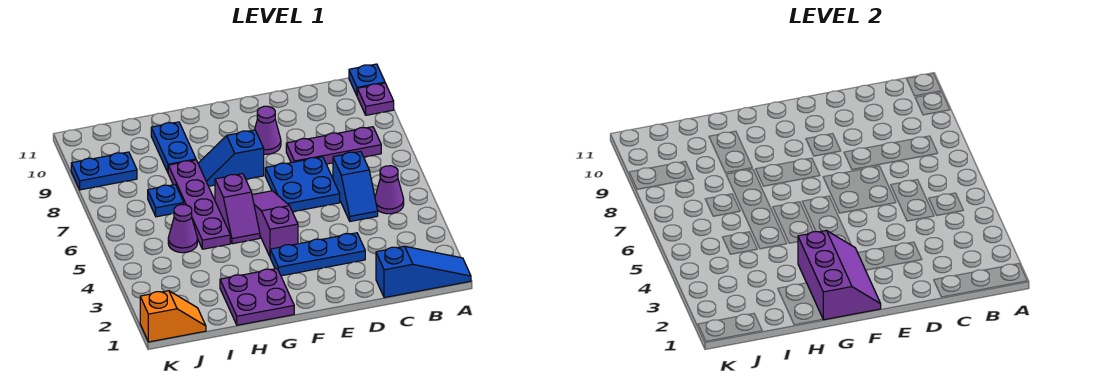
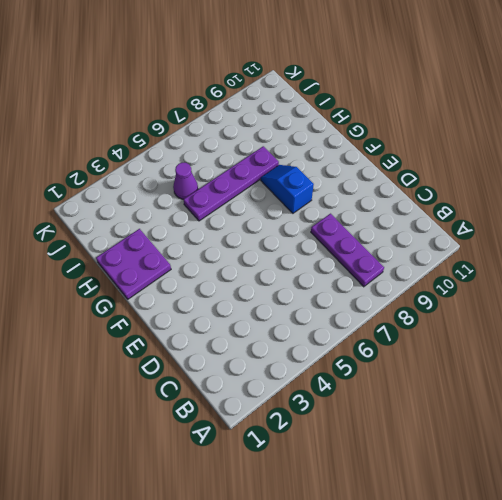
none -> blue 1x3 slope [376,246,471,298]
none -> purple 1x1 plate [357,83,394,115]
none -> blue 1x1 plate [349,64,385,95]

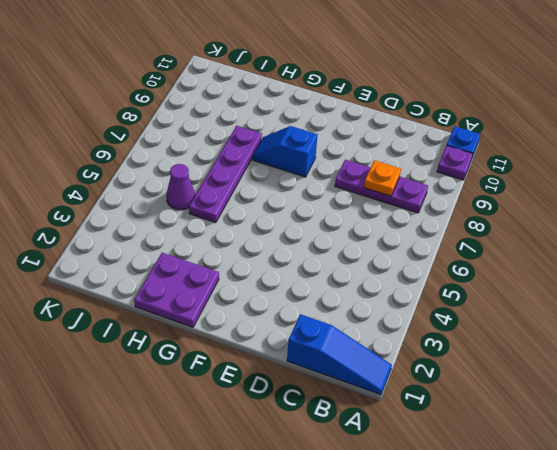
orange 1x1 plate [364,160,401,196] -> none
none -> purple 1x1 cone [375,166,404,214]
none -> blue 1x2 slope [333,151,378,221]
none -> blue 1x3 plate [270,233,365,276]

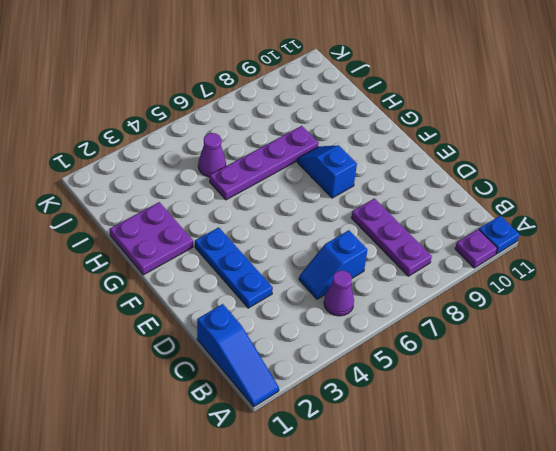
none -> blue 2x2 plate [265,157,340,212]
none -> purple 1x1 cone [255,106,281,154]
none -> purple 1x3 slope [252,191,298,256]

